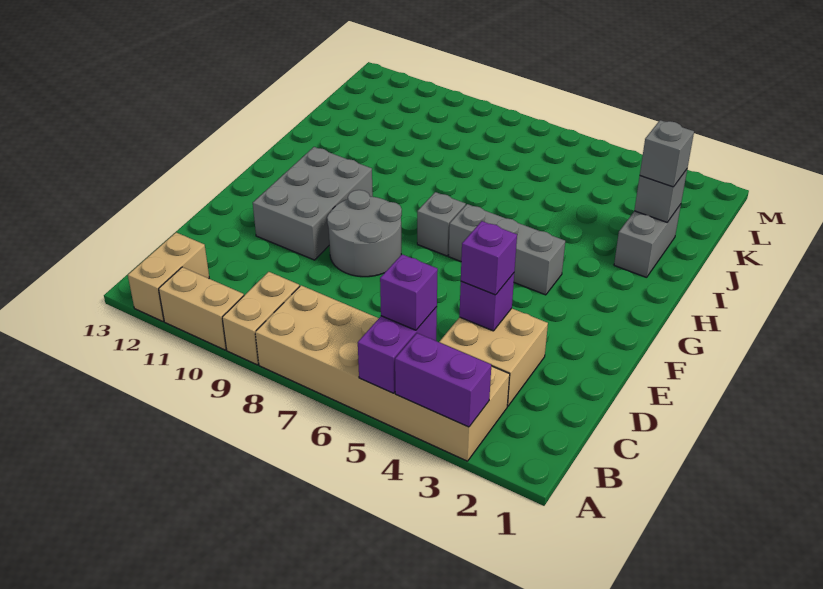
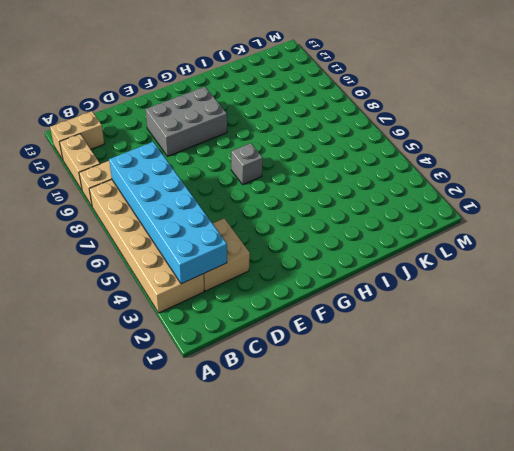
cyan 2x6 brick [109,142,227,284] -> purple 1x2 brick [358,307,437,393]
none -> grey 2x2 round brick [327,190,402,277]
none -> grey 1x3 brick [449,204,565,295]
none -> grey 1x2 brick [614,204,681,277]

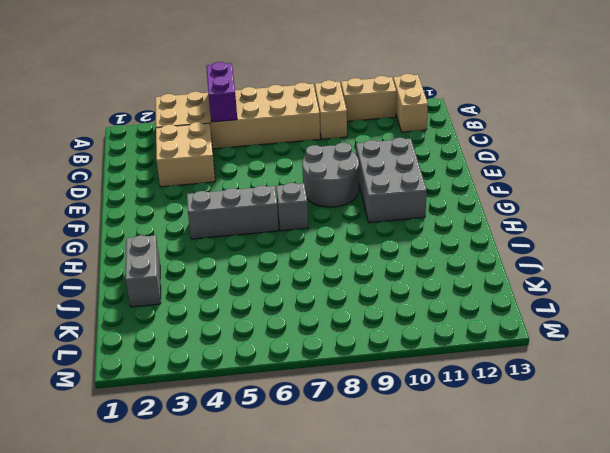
none -> purple 1x2 brick [395,333,491,427]
none -> purple 1x1 brick [459,273,514,331]
none -> grey 1x1 brick [634,169,687,222]

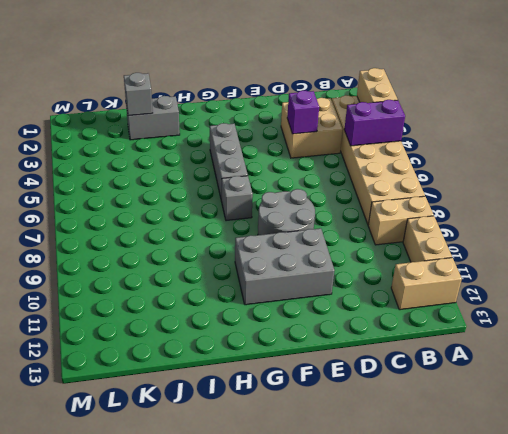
tan 1x2 brick [357,68,398,103] -> purple 1x2 brick [395,333,491,427]
none -> purple 1x1 brick [380,254,438,330]
none -> purple 1x1 brick [461,221,517,295]
none -> grey 1x1 brick [640,120,694,187]

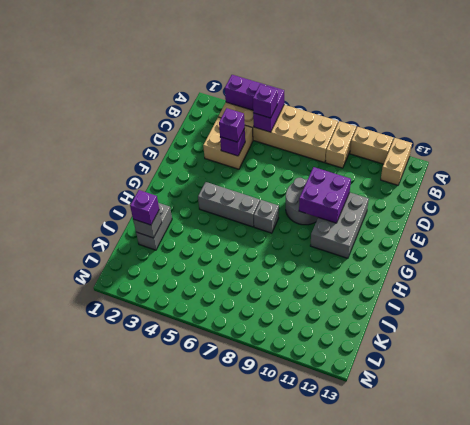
purple 2x2 brick [299,167,351,223] -> none
purple 1x1 brick [130,190,159,225] -> grey 1x1 brick [640,120,694,187]

